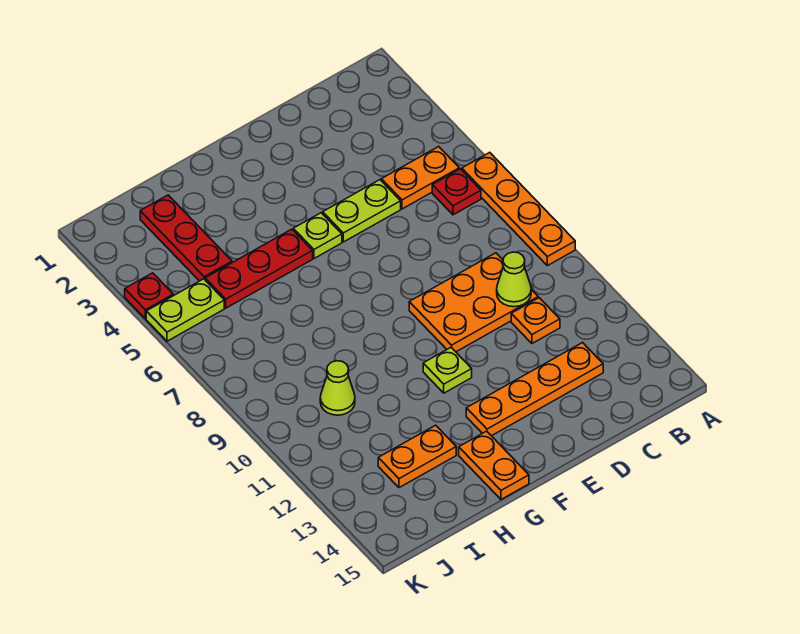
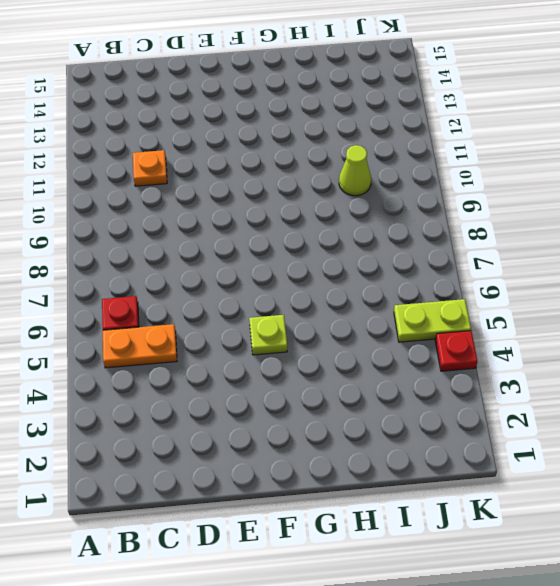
none -> orange 1x4 plate [462,152,575,266]
none -> orange 2x3 plate [409,253,538,352]
none -> orange 1x4 plate [466,343,603,436]

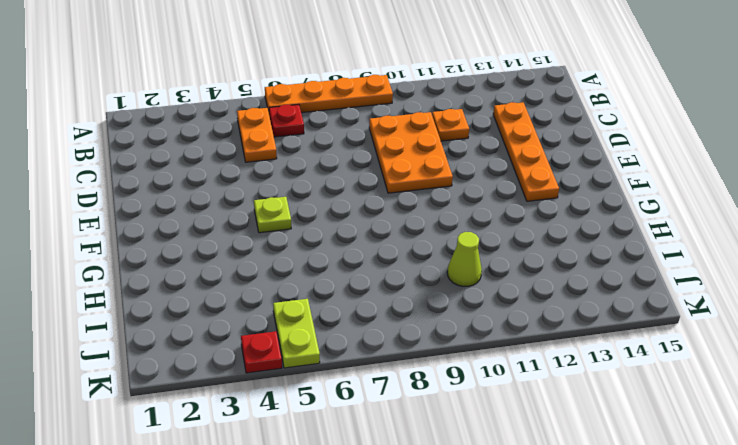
none -> lime 1x2 plate [323,180,401,242]
none -> lime 1x1 plate [423,348,472,393]
none -> red 1x3 plate [205,229,313,308]

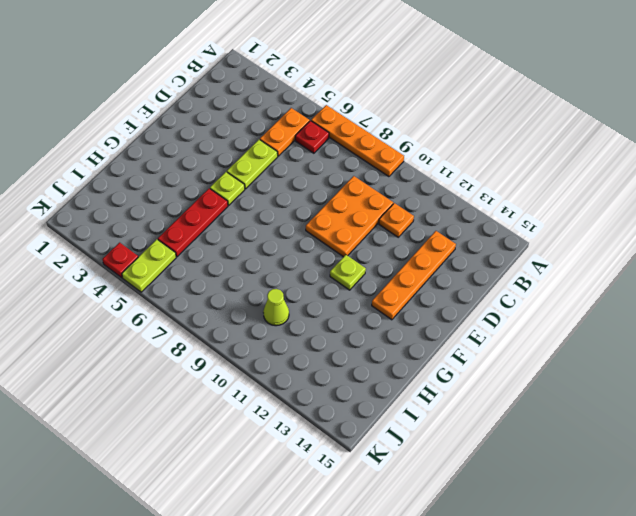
none -> orange 1x2 plate [459,431,529,499]
none -> orange 1x2 plate [378,425,456,488]
none -> red 1x3 plate [140,195,232,281]

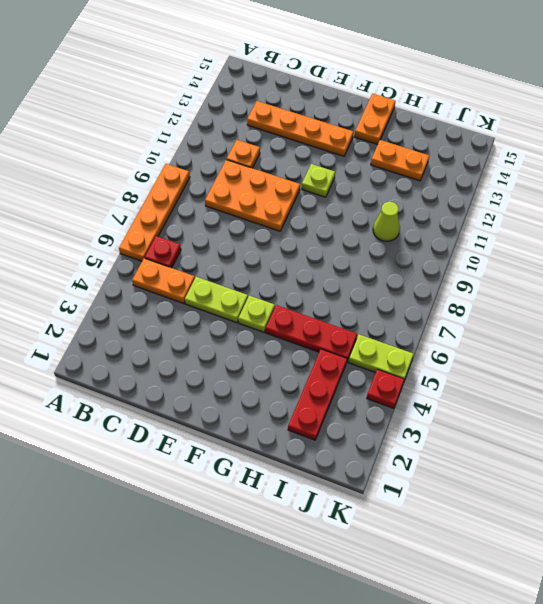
none -> lime 1x1 cone [497,252,531,307]

